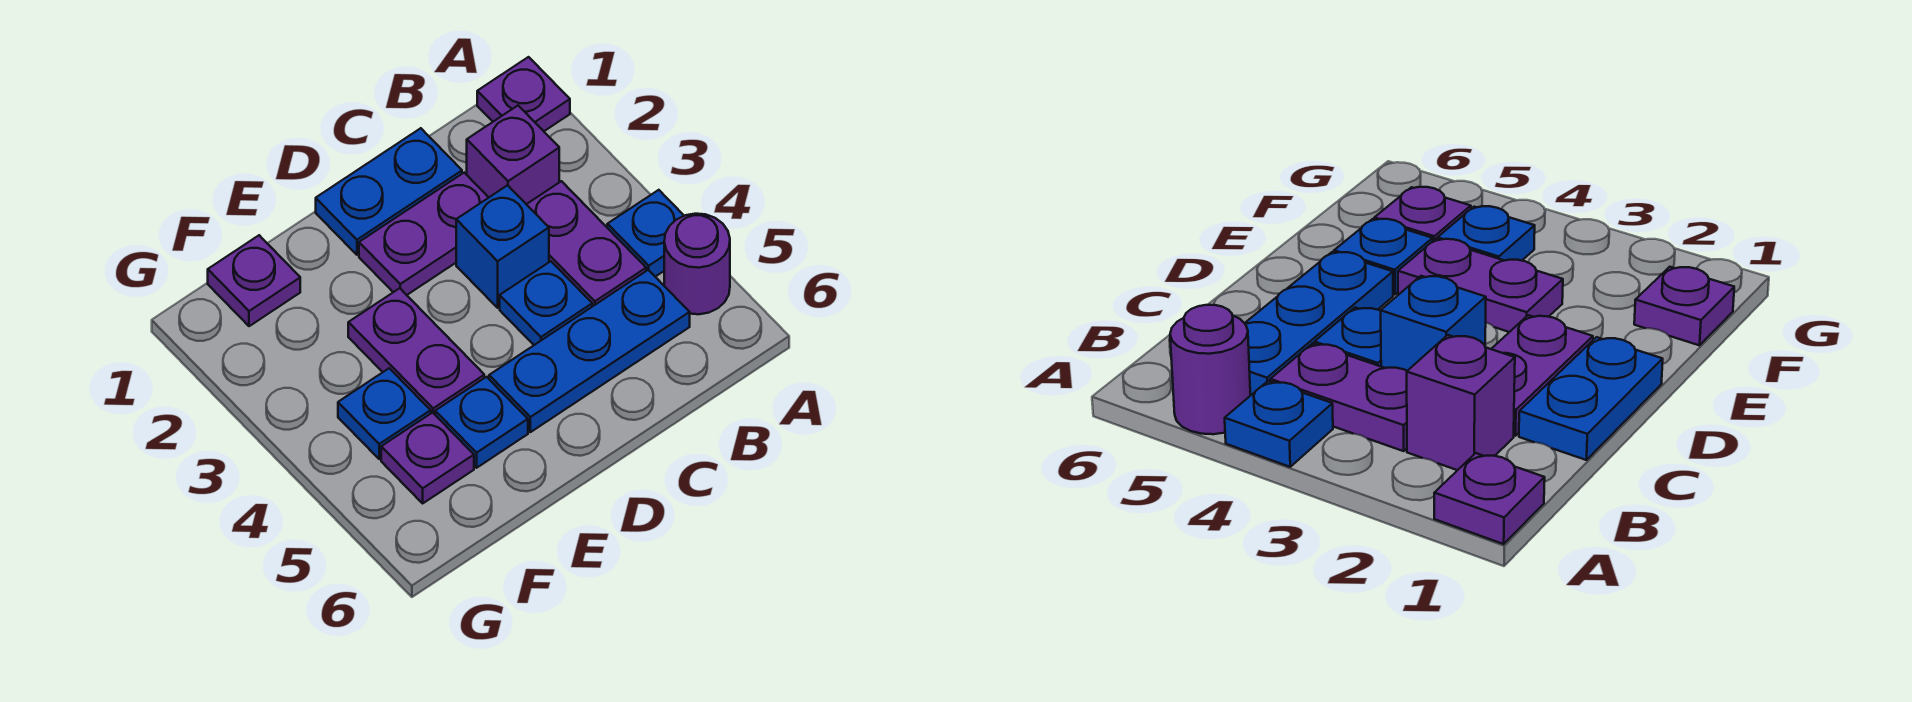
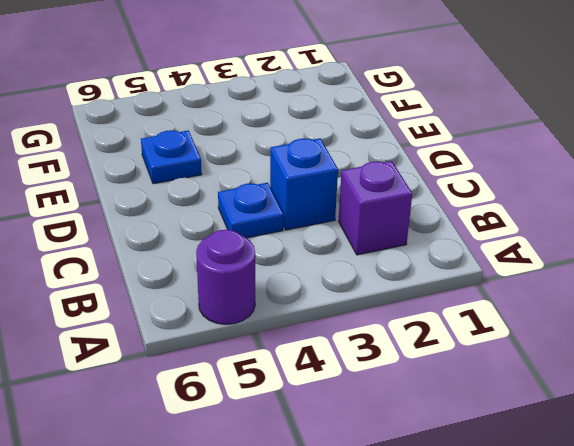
none -> purple 1x1 plate [477,57,570,131]
none -> blue 1x1 plate [607,190,684,277]
none -> purple 1x2 plate [526,181,646,306]

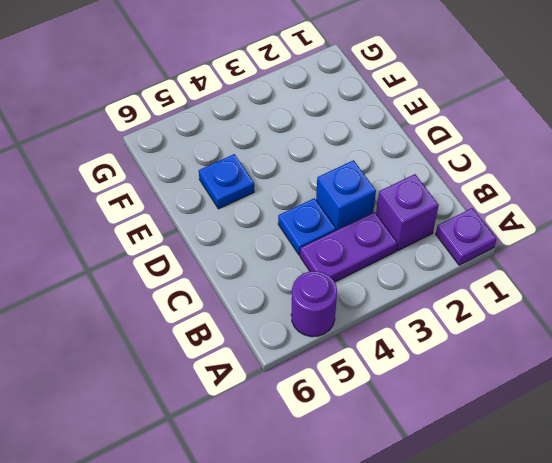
none -> blue 1x1 plate [607,190,684,277]
none -> blue 1x3 plate [489,270,690,432]
none -> blue 1x2 plate [316,128,462,255]

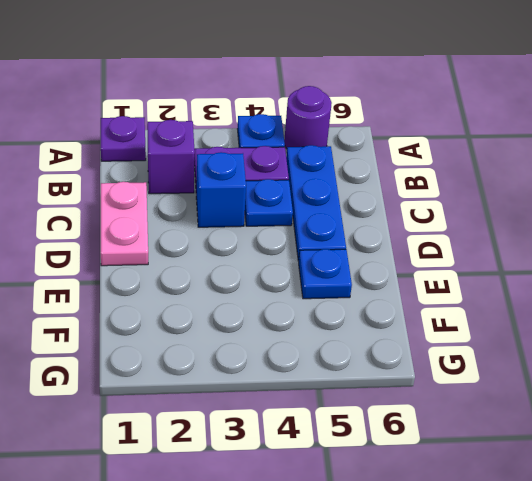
pink 1x2 plate [101,182,148,266] -> blue 1x2 plate [316,128,462,255]
none -> purple 1x2 plate [359,173,489,295]
none -> purple 1x2 plate [348,288,484,414]
none -> purple 1x1 plate [208,235,300,326]

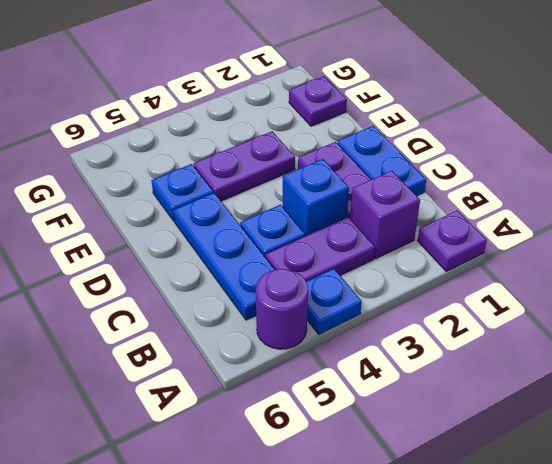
none -> blue 1x1 plate [338,368,431,459]
none -> purple 1x1 plate [381,413,474,503]

